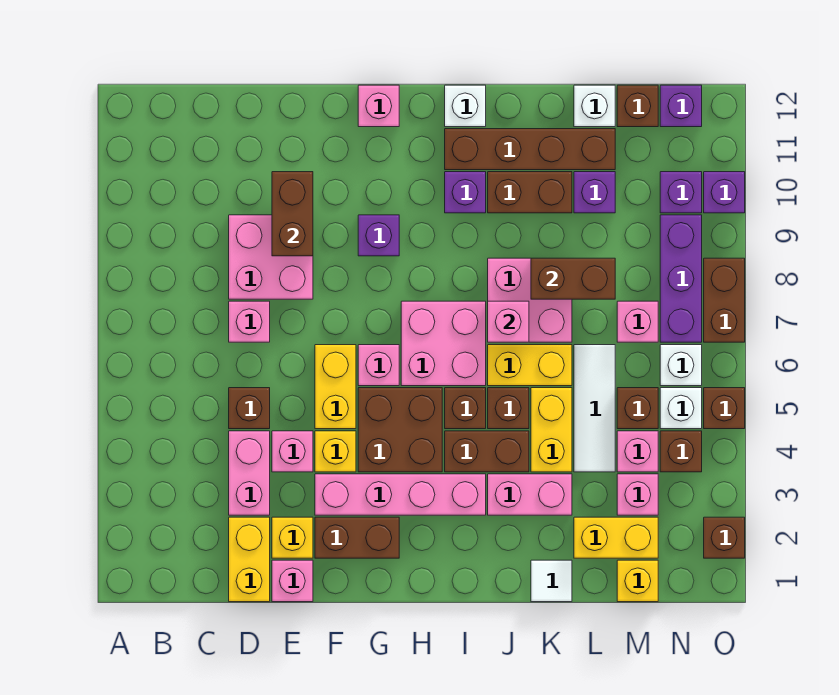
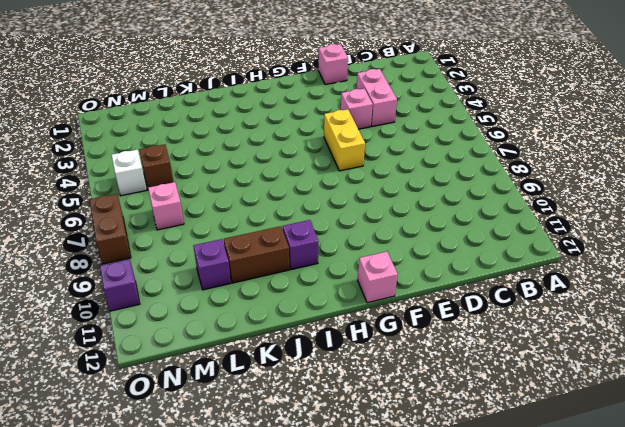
none -> yellow 1x2 brick [229,517,270,602]
none -> brown 1x1 brick [229,388,270,429]
none -> pink 1x1 brick [229,301,270,342]
none -> pink 2x2 brick [229,215,313,299]

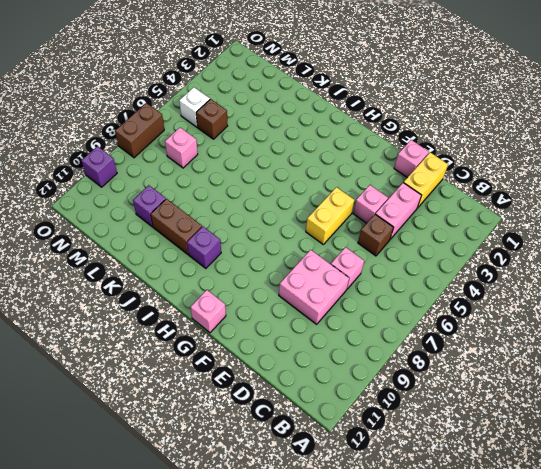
none -> yellow 1x1 brick [272,517,313,558]
none -> brown 1x2 brick [315,517,399,558]
none -> pink 1x4 brick [315,474,486,515]
none -> yellow 1x1 brick [315,431,356,472]

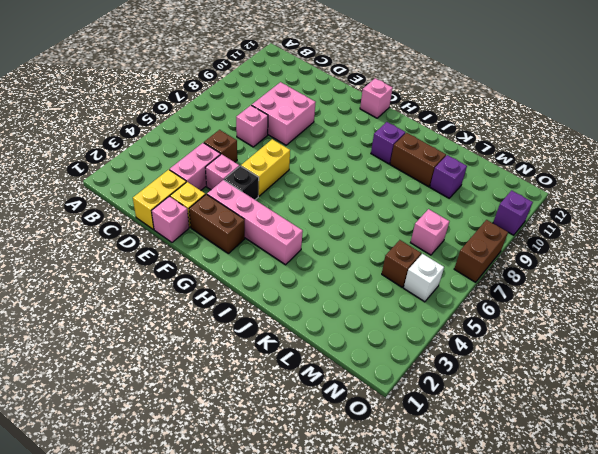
black 1x1 brick [224,166,259,200] -> yellow 1x1 brick [315,431,356,472]
none -> brown 2x2 brick [358,388,442,472]
none -> pink 1x1 brick [358,345,399,386]
none -> purple 1x1 brick [358,215,399,256]
none -> pink 2x2 brick [401,301,486,386]

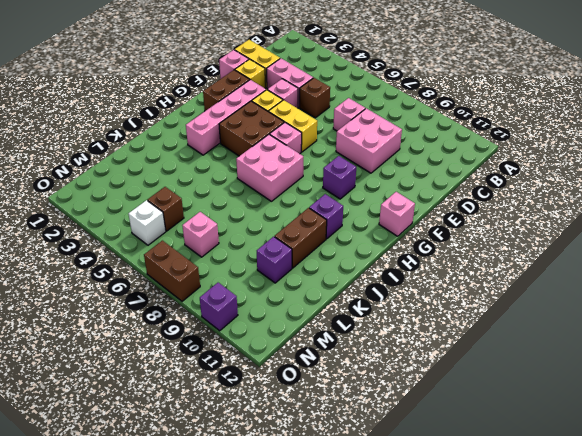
none -> brown 1x2 brick [445,431,529,472]
none -> brown 1x1 brick [445,388,486,429]
none -> brown 1x4 brick [445,129,615,170]
none -> white 1x1 brick [445,85,486,127]

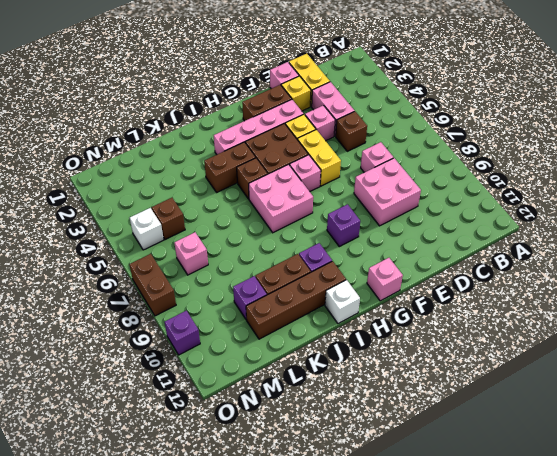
none -> pink 1x2 brick [488,474,572,515]
none -> brown 1x1 brick [488,388,529,429]
none -> yellow 1x2 brick [488,345,572,386]
none -> pink 2x2 brick [488,258,572,342]

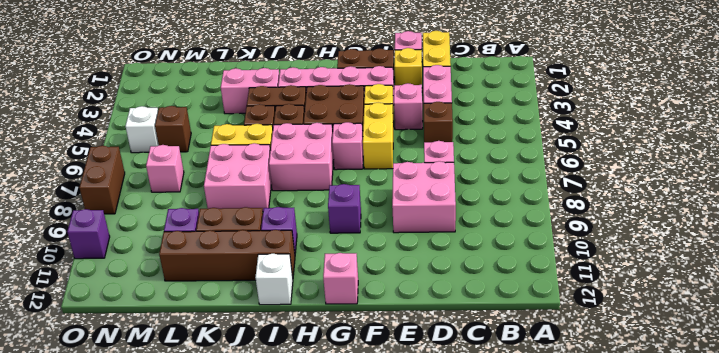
none -> white 1x1 tile [531,560,572,602]
none -> yellow 1x2 brick [531,388,572,472]
none -> yellow 1x2 brick [574,517,658,558]
none -> white 1x3 tile [574,345,615,472]

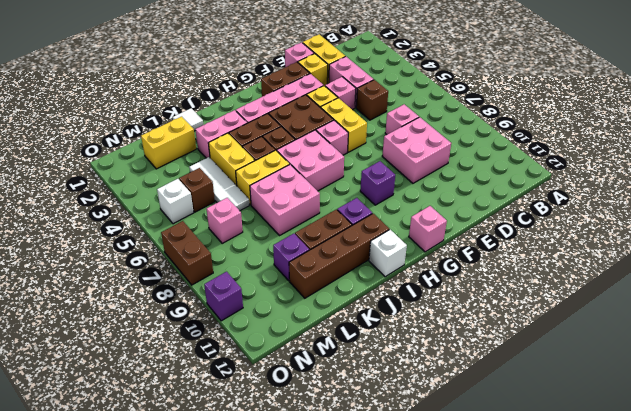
none -> white 1x1 brick [574,85,615,127]
none -> yellow 1x1 brick [617,560,658,602]
none -> pink 1x1 brick [617,474,658,515]
none -> pink 1x1 brick [617,431,658,472]

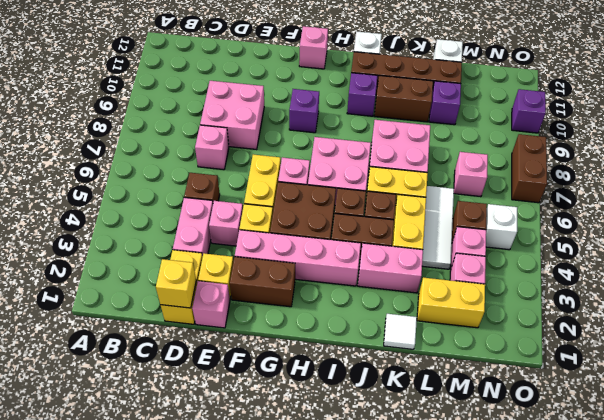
yellow 1x1 brick [156,259,196,308] -> yellow 1x1 brick moved to [617,560,658,602]
none -> brown 1x1 brick [617,85,658,127]
none -> brown 1x1 brick [660,431,702,472]
none -> white 1x1 brick [660,345,702,386]
none -> purple 1x3 brick [660,215,702,342]

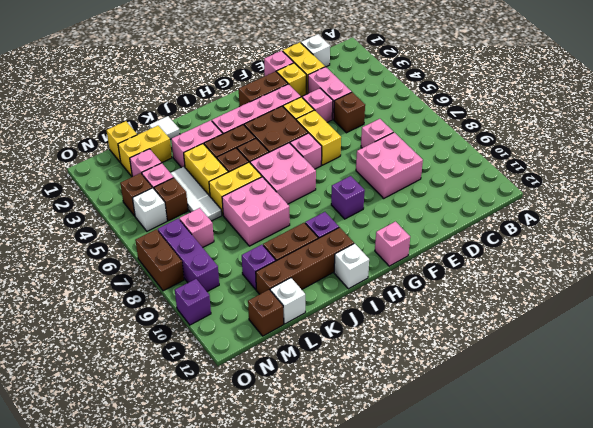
white 1x1 brick [301,34,330,67] -> white 1x1 brick moved to [660,345,702,386]
none -> purple 1x1 brick [660,172,702,213]
none -> purple 1x1 brick [660,85,702,127]
none -> brown 1x1 brick [704,517,745,558]
none -> brown 1x1 brick [704,388,745,429]

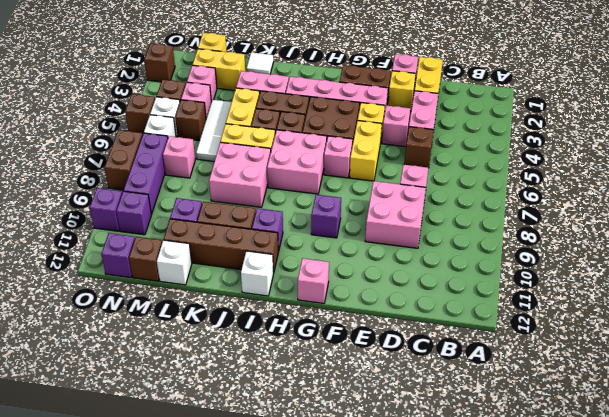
none -> brown 1x2 brick [272,172,313,256]
none -> pink 1x1 brick [488,301,529,342]
none -> brown 1x2 brick [531,258,615,299]

